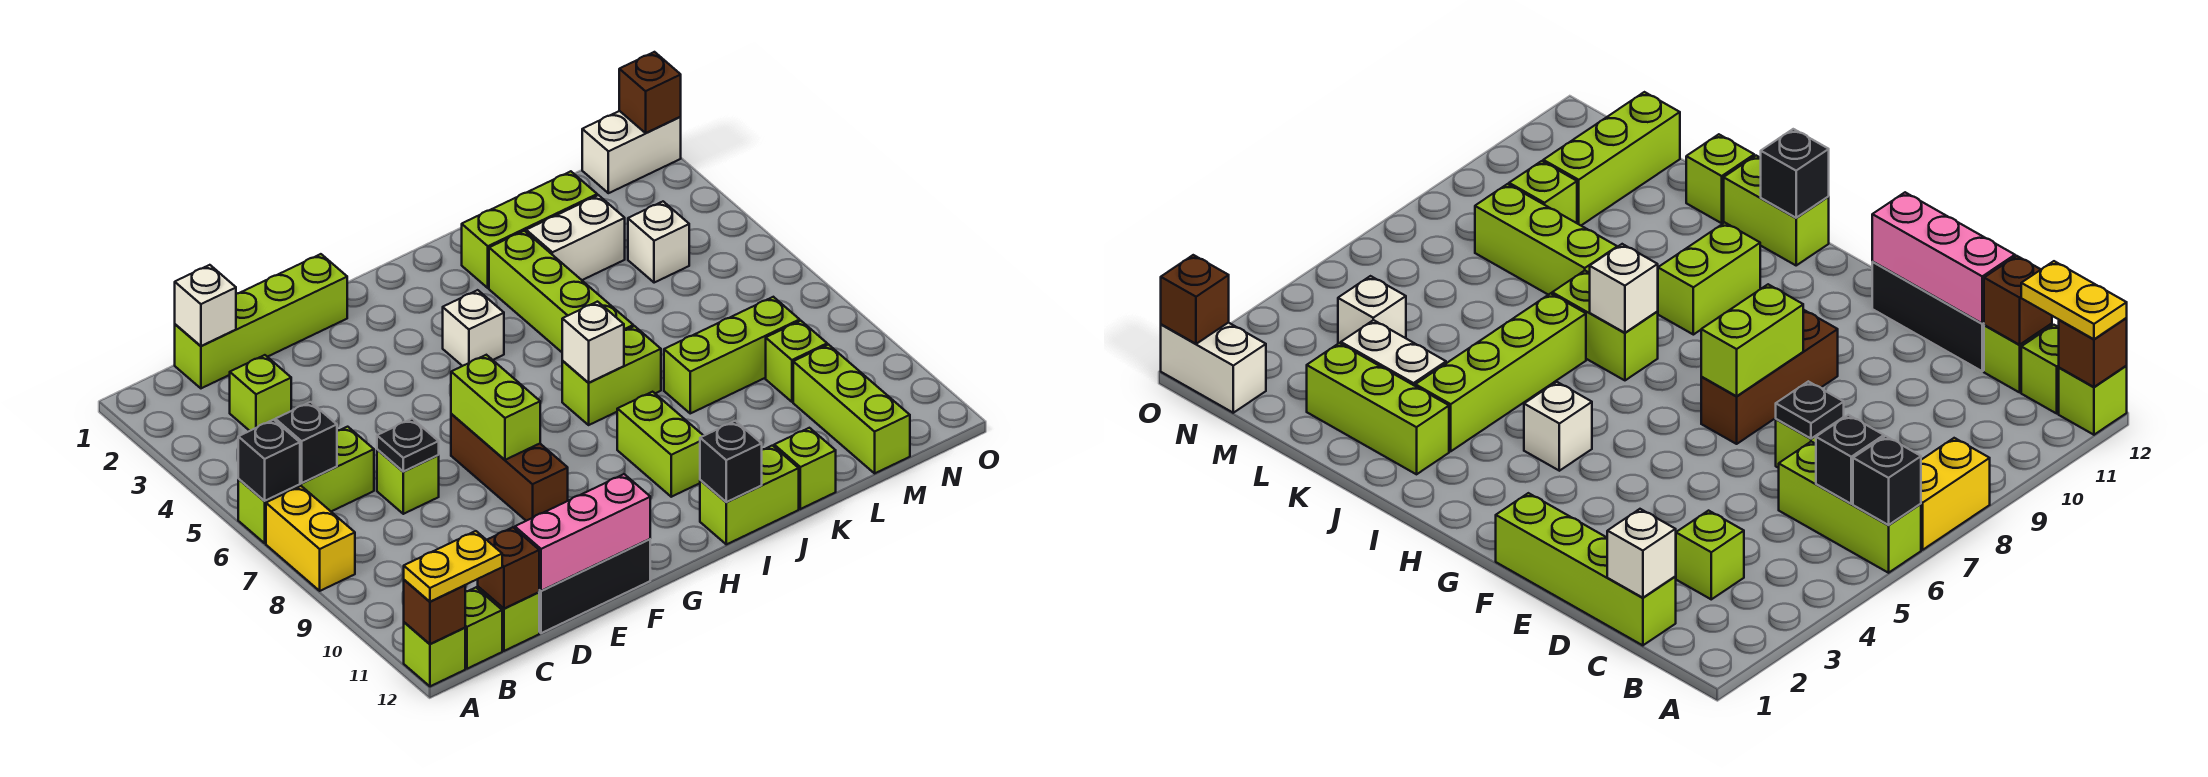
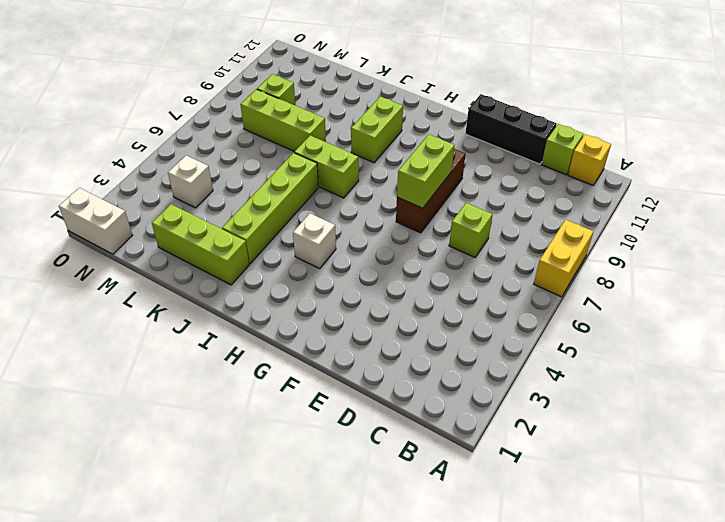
yellow 1x1 brick [568,134,611,186] -> lime 1x1 brick [465,588,502,669]
none -> lime 1x3 brick [238,427,374,543]
none -> lime 1x1 brick [404,622,465,686]
none -> lime 1x4 brick [175,254,347,388]
none -> lime 1x1 brick [230,355,291,431]

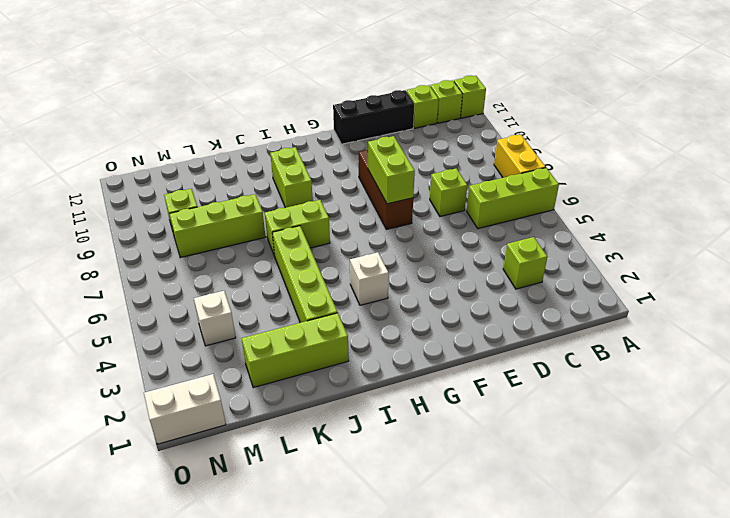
none -> lime 1x4 brick [175,254,347,388]
none -> lime 1x2 brick [700,446,799,544]
none -> white 1x2 brick [526,195,625,280]
none -> lime 1x1 brick [774,428,836,509]

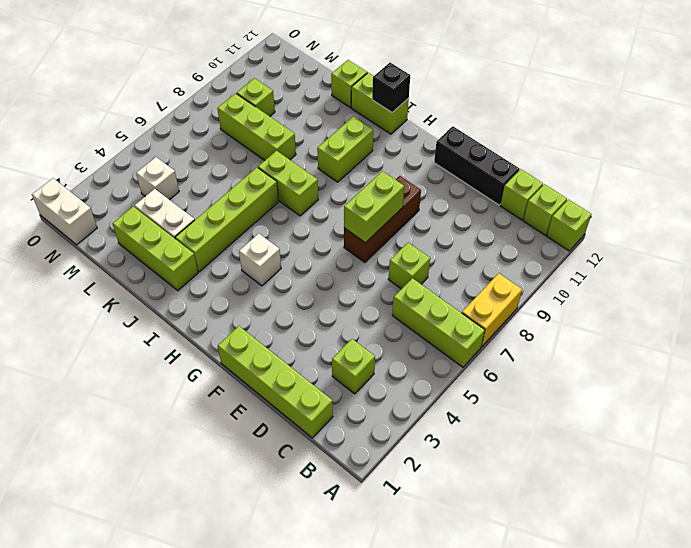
none -> lime 1x3 brick [793,345,910,473]
none -> black 1x1 brick [238,420,300,501]
none -> brown 1x1 brick [404,580,465,644]
none -> black 1x1 brick [275,402,337,483]

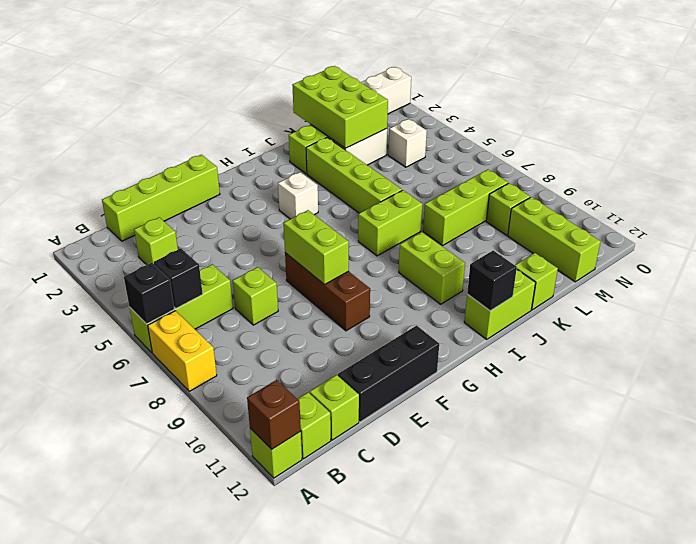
lime 2x3 brick [292,66,388,148] -> none
none -> white 1x1 brick [175,265,236,346]
none -> brown 1x1 brick [478,527,539,609]
none -> black 1x1 plate [377,419,439,471]
none -> pink 1x3 brick [515,474,650,591]

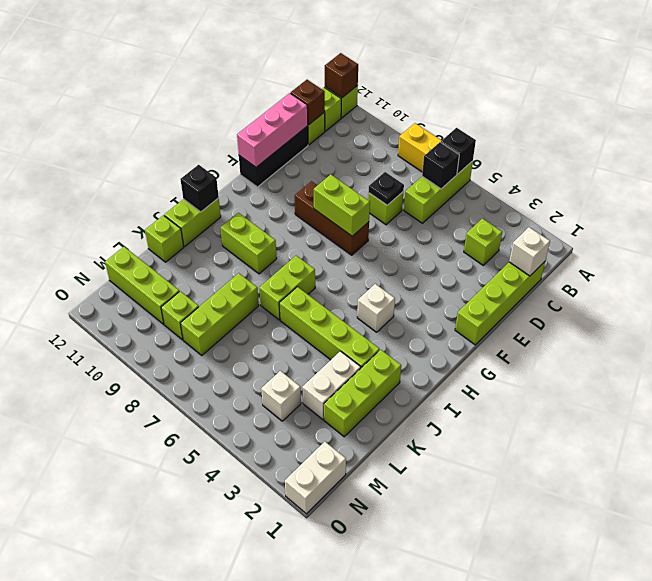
none -> white 1x1 brick [562,302,624,383]
none -> brown 1x1 brick [619,52,681,133]
none -> yellow 1x2 plate [404,531,502,602]

